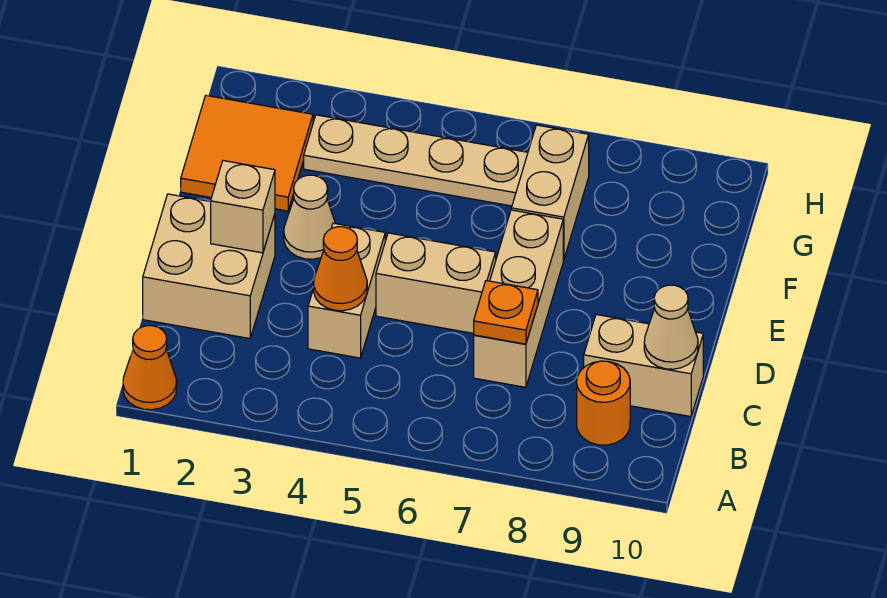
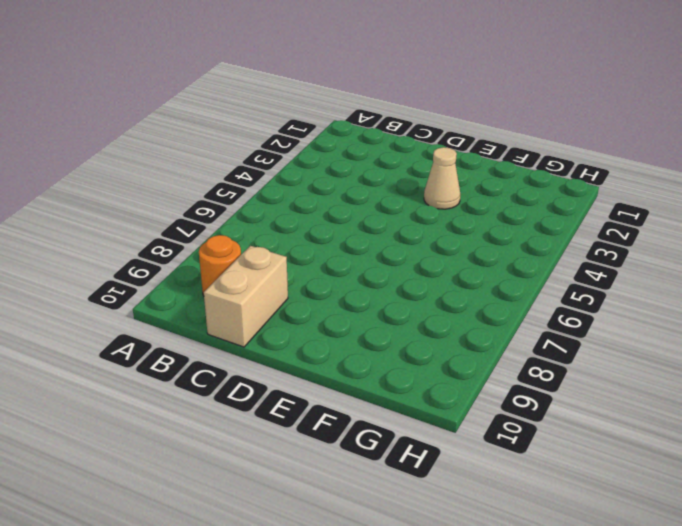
none -> orange 1x1 cone [123,326,177,410]
none -> tan 2x2 brick [143,194,275,339]
none -> tan 1x2 brick [308,223,385,358]

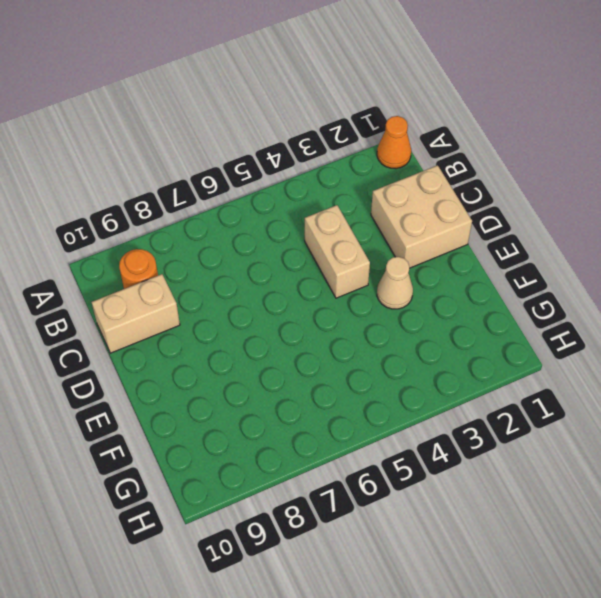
none -> tan 1x3 brick [474,210,563,387]
none -> tan 1x2 brick [376,233,496,333]
none -> orange 2x2 tile [181,95,313,211]

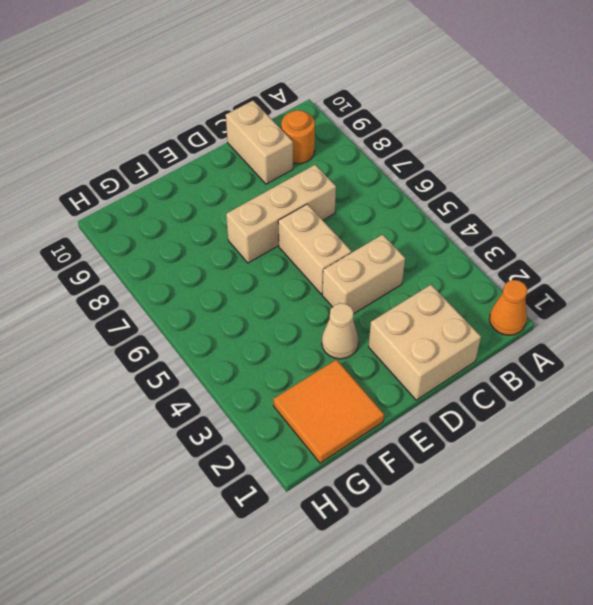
none -> tan 1x2 brick [511,125,589,260]
none -> tan 1x4 plate [304,115,528,206]
none -> orange 1x1 cone [314,227,367,311]

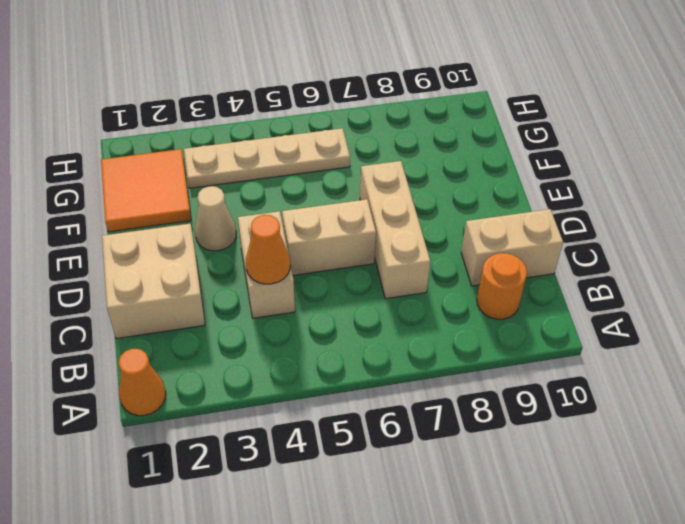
none -> tan 1x2 brick [511,125,589,260]
none -> orange 1x1 plate [474,281,538,344]
none -> tan 1x1 cone [644,285,698,369]

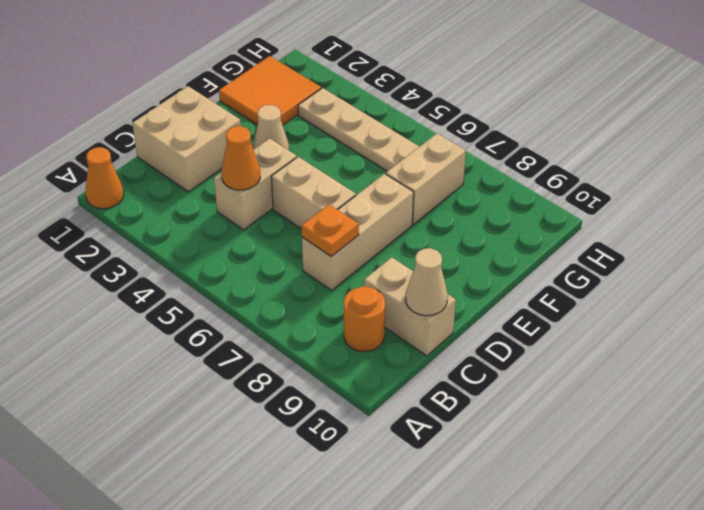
none -> tan 1x1 brick [211,161,275,253]

